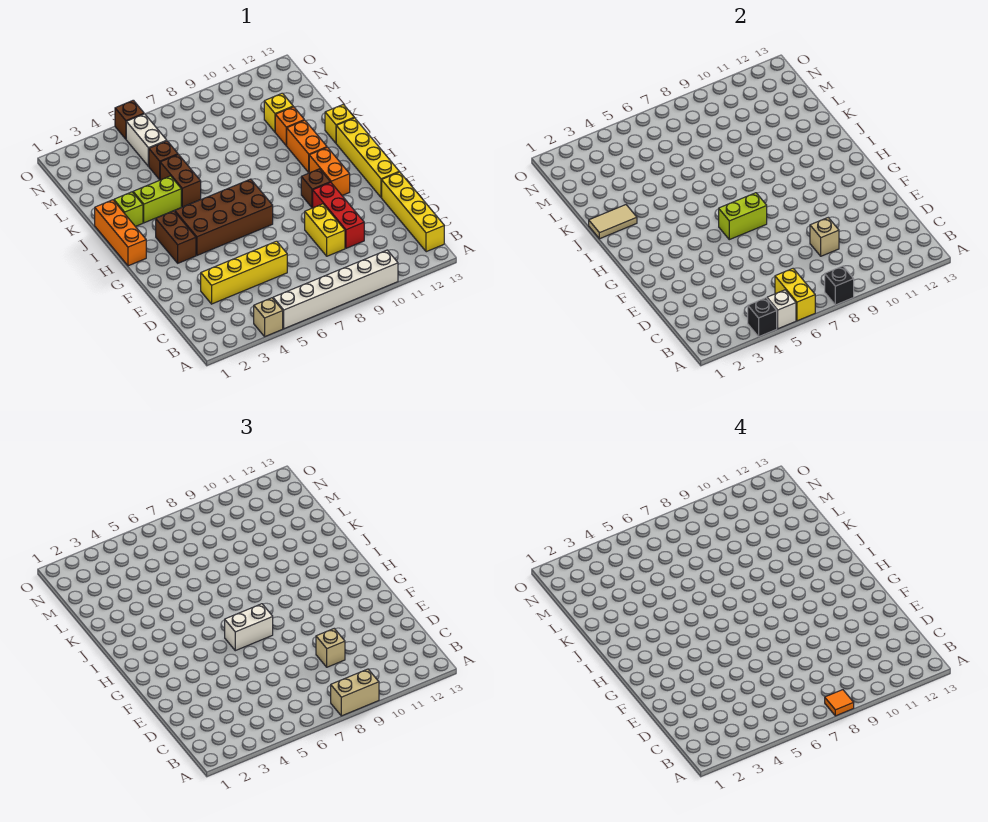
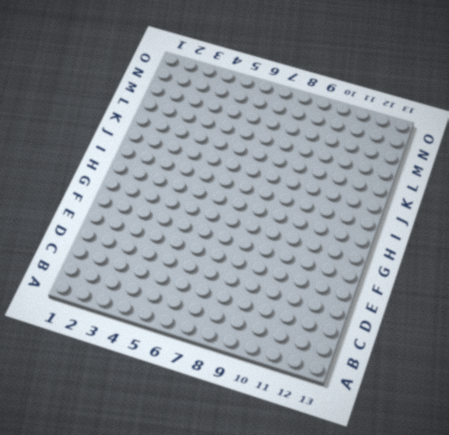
none -> tan 1x1 brick [254,298,283,336]
none -> white 1x6 brick [273,250,398,329]
none -> yellow 1x4 brick [382,172,444,252]
none -> yellow 1x4 brick [201,241,287,304]

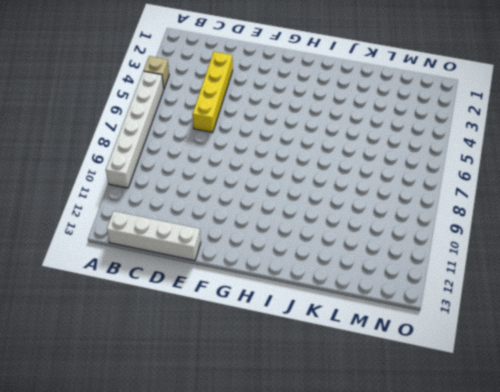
white 1x4 brick [107,211,201,260] -> yellow 1x4 brick [382,172,444,252]
none -> yellow 1x2 brick [305,204,345,256]
none -> red 1x3 brick [313,182,364,248]
none -> yellow 1x4 brick [336,118,399,197]
none -> brown 1x2 brick [156,211,196,263]

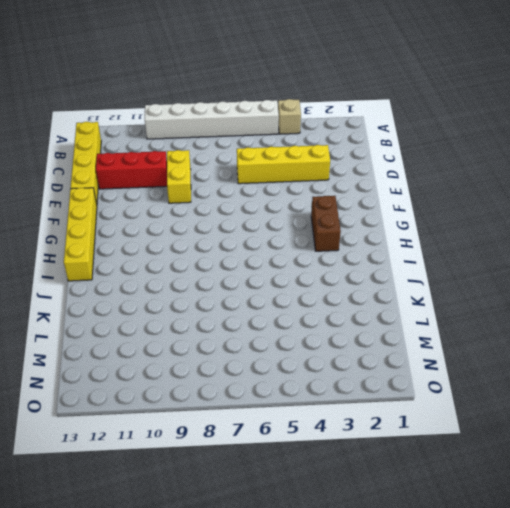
red 1x3 brick [96,151,167,189] -> red 1x3 brick turned to [313,182,364,248]
none -> brown 2x4 brick [175,179,273,255]
none -> brown 1x1 brick [301,169,330,208]
none -> orange 1x2 brick [309,147,350,195]
none -> orange 1x3 brick [95,200,146,266]

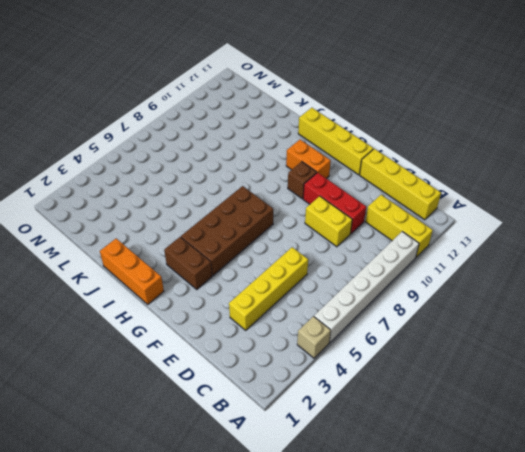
yellow 1x3 brick [366,195,433,257] -> none
none -> orange 1x2 brick [286,120,327,173]
none -> lime 1x1 brick [114,192,143,226]
none -> lime 1x2 brick [133,176,181,223]
none -> brown 1x2 brick [160,155,201,207]

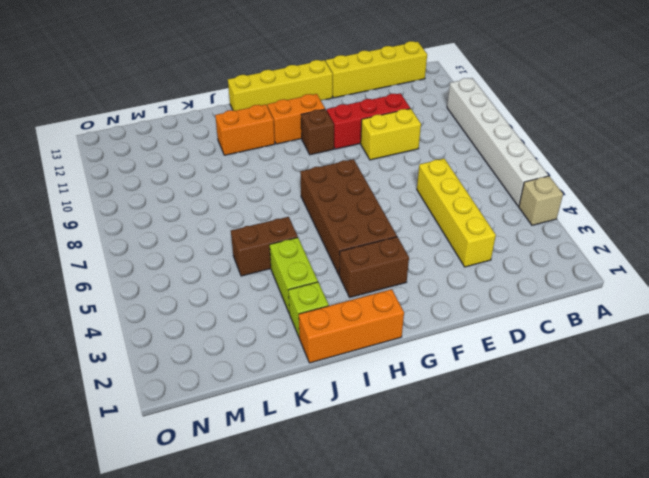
none -> yellow 1x1 brick [325,104,354,143]
none -> orange 1x1 brick [275,107,304,145]
none -> brown 1x1 brick [149,141,178,180]
none -> yellow 1x1 brick [264,93,293,132]

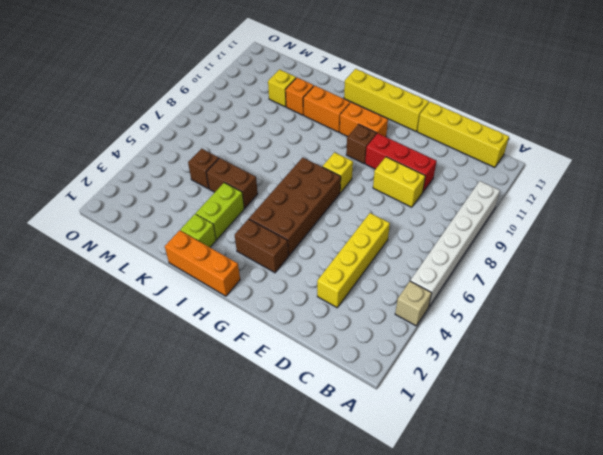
yellow 1x1 brick [323,152,353,193] -> yellow 1x1 brick moved to [325,104,354,143]
none -> white 1x2 brick [126,114,167,166]
none -> brown 1x1 brick [115,100,144,139]
none -> black 1x1 brick [748,298,777,336]
none -> white 1x1 brick [767,290,796,329]

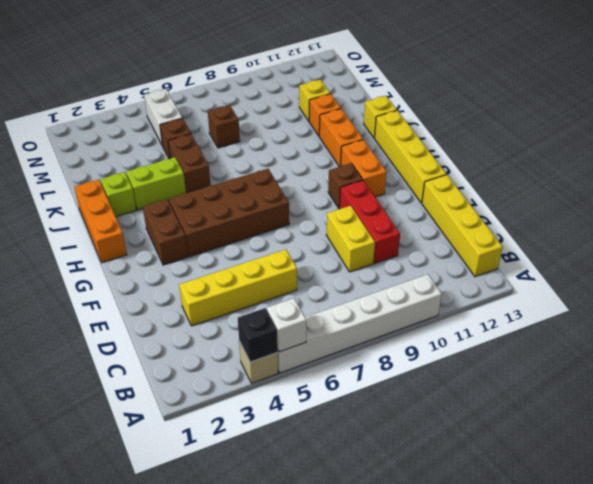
brown 1x1 brick [208,105,240,148] -> brown 1x1 brick moved to [115,100,144,139]
none -> yellow 1x2 brick [775,269,815,321]
none -> black 1x1 brick [825,266,854,305]
none -> tan 1x1 brick [810,218,839,256]
none -> lime 1x2 brick [719,193,767,240]

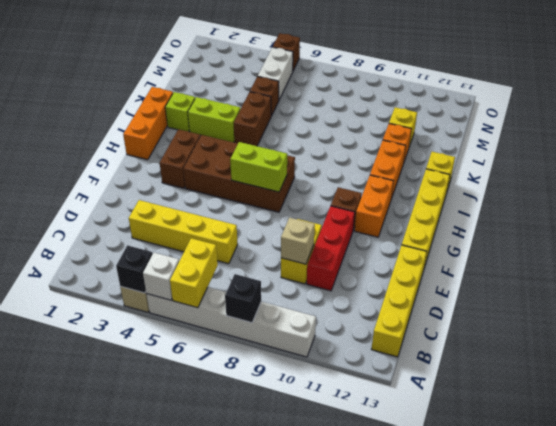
none -> tan 1x2 tile [589,205,637,239]
none -> tan 1x2 brick [331,669,379,716]
none -> tan 1x1 brick [316,629,345,667]
none -> white 1x2 brick [225,604,273,651]

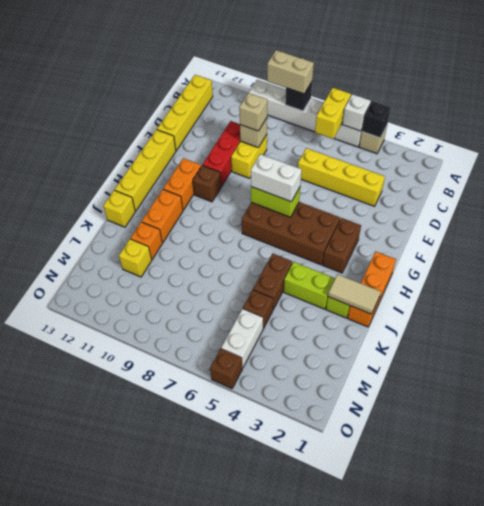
none -> orange 1x1 tile [825,690,854,716]

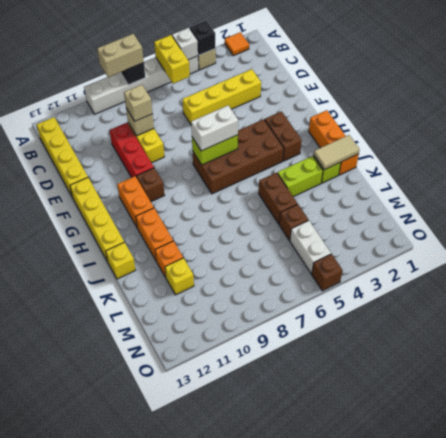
orange 1x1 tile [225,32,249,56] -> orange 1x1 tile moved to [825,690,854,716]

